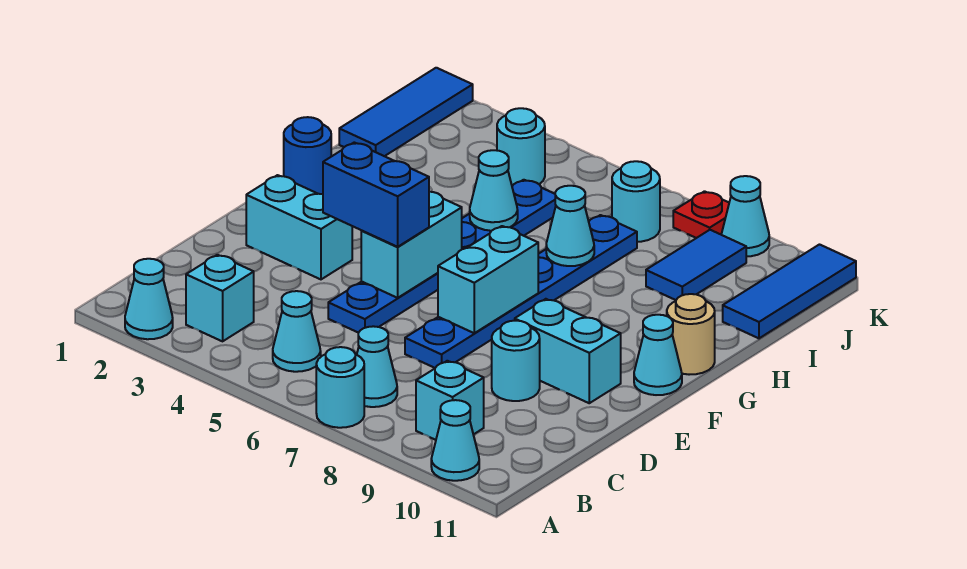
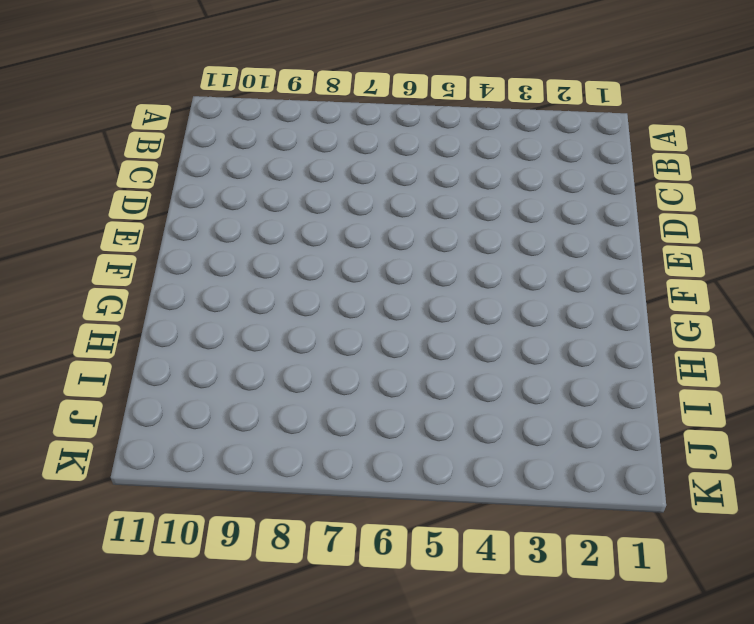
none -> cyan 1x1 cone [125,259,173,339]
none -> cyan 1x1 round brick [316,347,364,428]
none -> cyan 1x1 cone [431,400,479,481]

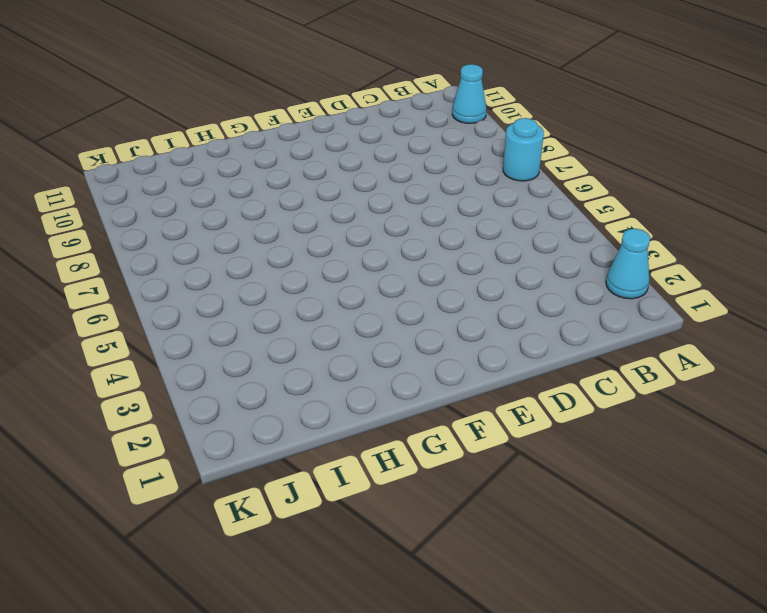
none -> cyan 1x1 brick [186,255,254,341]
none -> cyan 1x1 cone [273,291,321,372]
none -> cyan 1x1 cone [357,326,397,407]

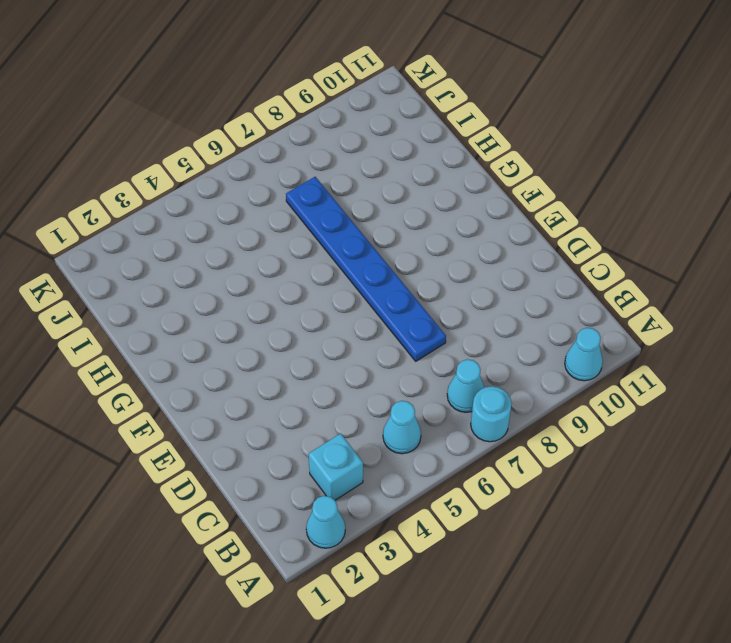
none -> cyan 1x1 brick [416,361,484,440]
none -> blue 1x6 plate [328,180,556,333]
none -> cyan 1x1 round brick [492,321,540,401]

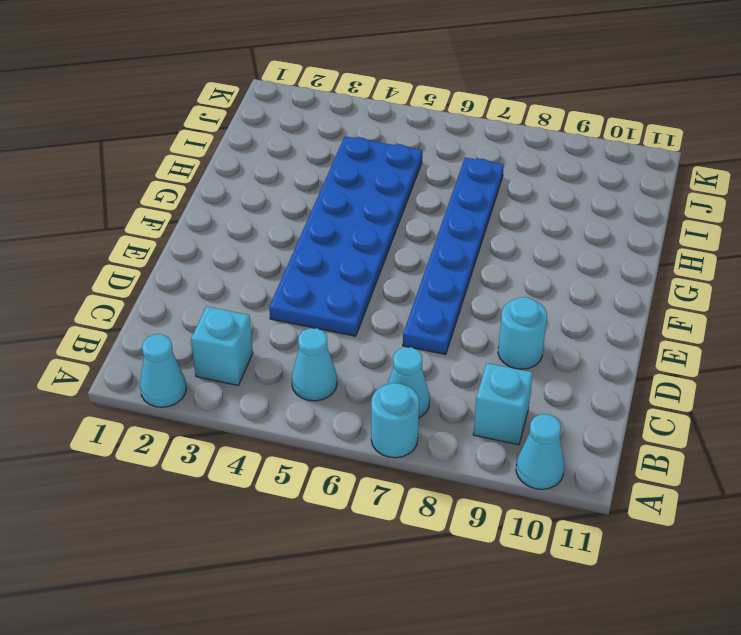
blue 2x6 plate [269,136,422,336] -> blue 1x6 plate [328,180,556,333]
none -> cyan 1x2 brick [246,175,352,279]
none -> cyan 1x2 brick [515,299,621,403]
none -> cyan 1x1 cone [634,315,682,395]

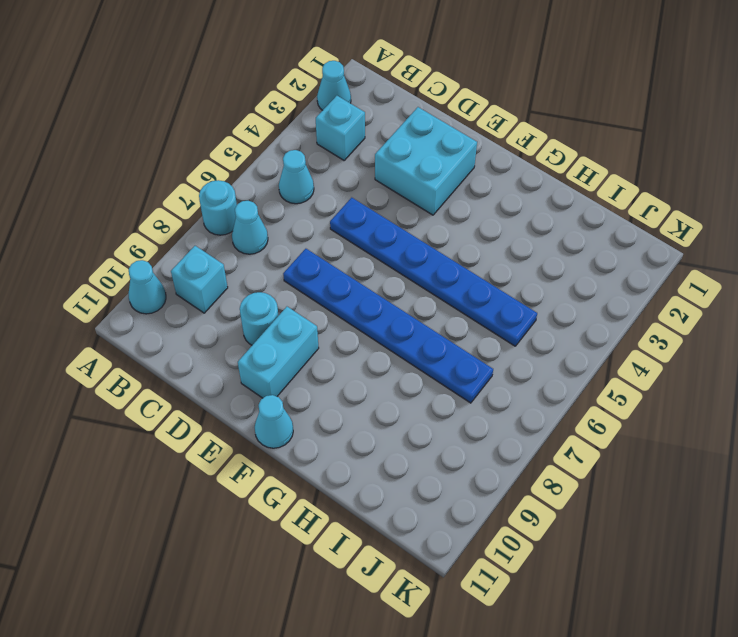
cyan 2x2 brick [375,107,477,215] -> cyan 1x2 brick [246,175,352,279]
none -> blue 1x1 round brick [284,117,331,194]
none -> tan 1x1 round brick [667,294,715,375]
none -> blue 1x3 tile [339,68,473,156]

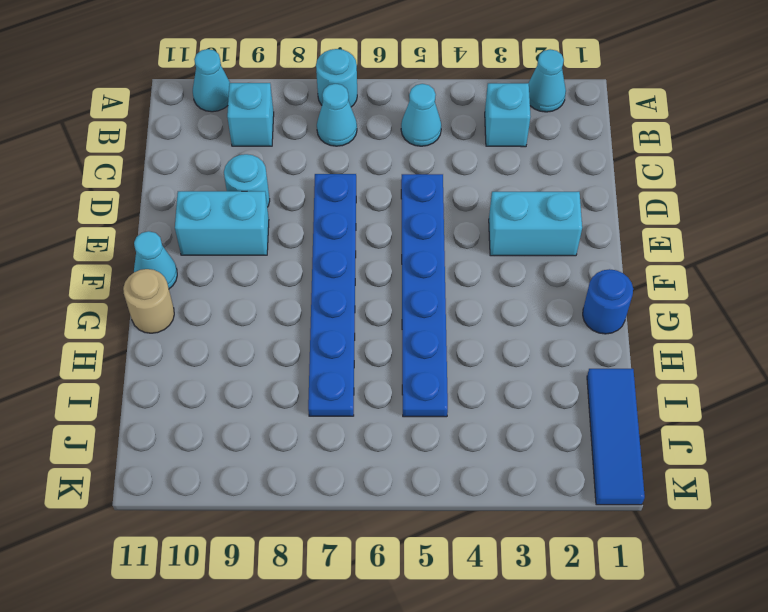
none -> blue 1x2 tile [646,230,746,300]
none -> blue 1x3 tile [723,245,856,338]
none -> cyan 1x1 round brick [497,108,545,186]

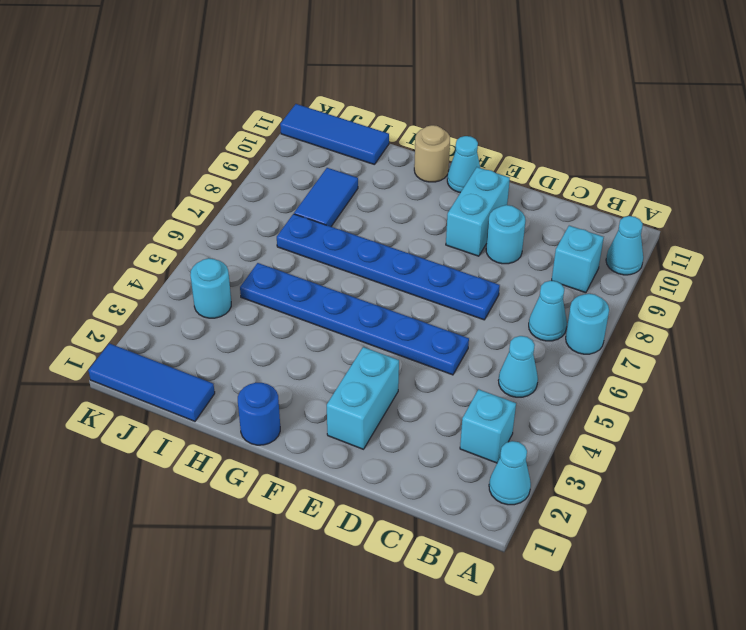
blue 1x2 tile [294,168,358,227] -> blue 1x2 tile turned to [646,230,746,300]
none -> cyan 1x1 round brick [612,161,660,242]
none -> red 1x1 plate [673,191,729,238]
none -> cyan 1x1 cone [721,176,769,256]

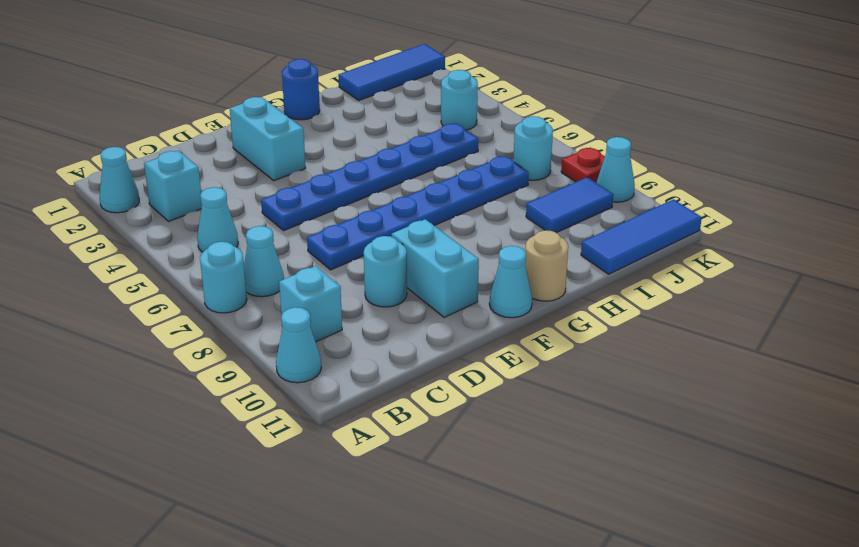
none -> cyan 1x2 brick [361,192,462,298]
none -> cyan 1x2 brick [438,226,538,333]
none -> cyan 1x1 cone [470,150,518,231]

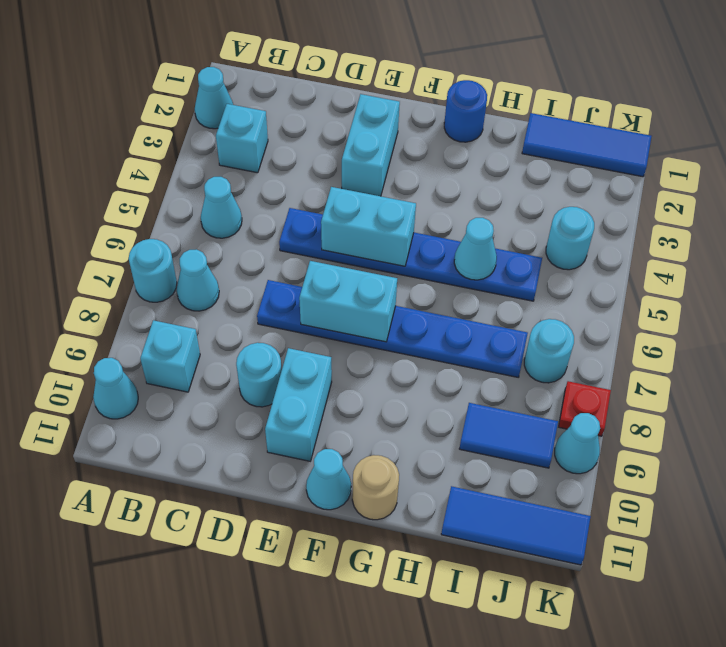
none -> cyan 1x1 cone [546,186,594,266]
none -> blue 1x2 brick [323,143,429,247]

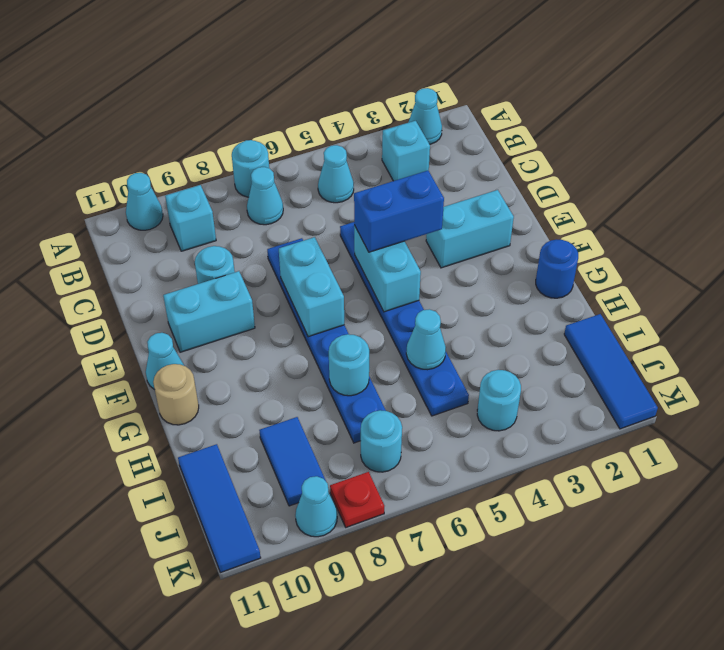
cyan 1x1 round brick [329,334,369,396] -> cyan 1x1 cone [546,186,594,266]

